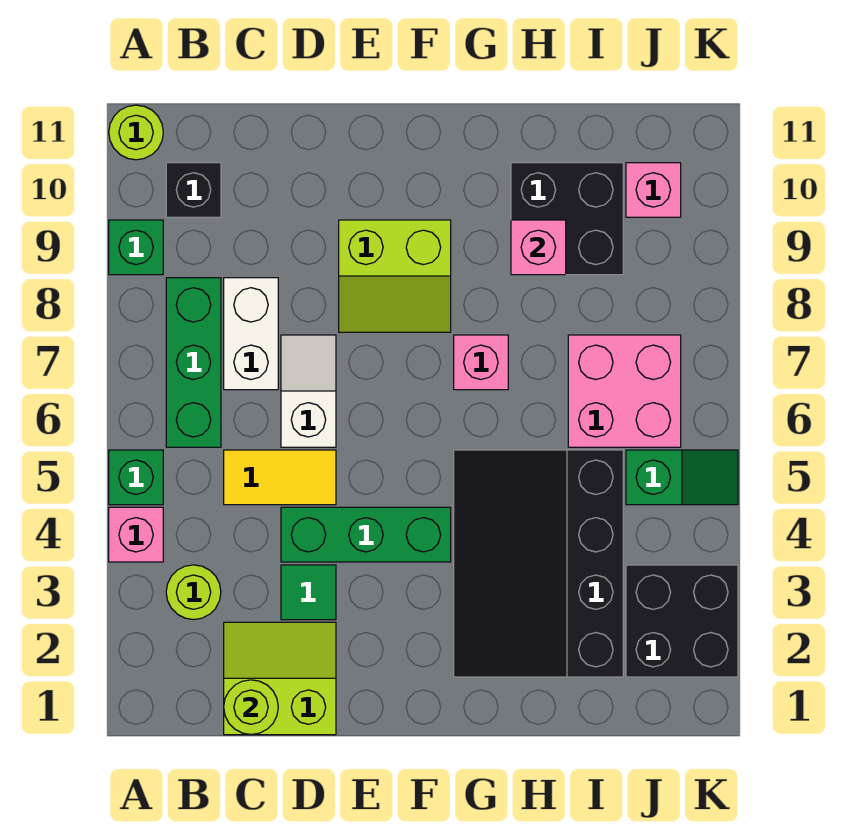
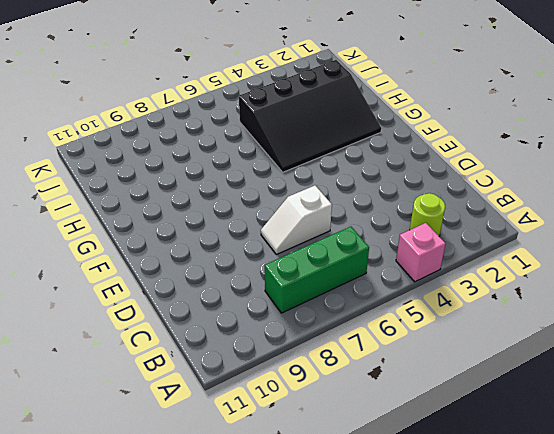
none -> green 1x1 brick [109,450,163,505]
none -> green 1x1 brick [109,220,163,275]
none -> lime 1x1 round brick [109,105,163,160]

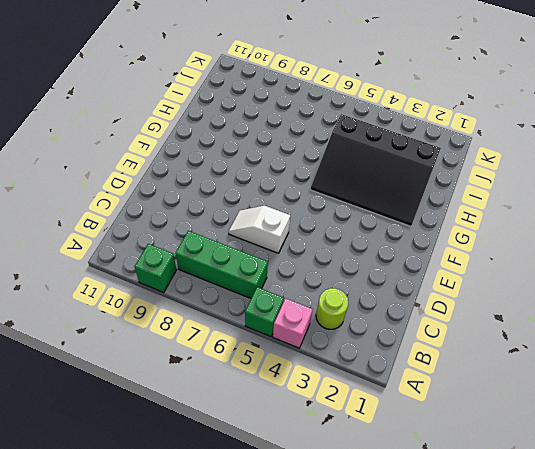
none -> lime 1x1 round brick [109,105,163,160]
none -> black 1x1 brick [166,163,221,217]
none -> lime 2x2 slope [224,622,336,735]

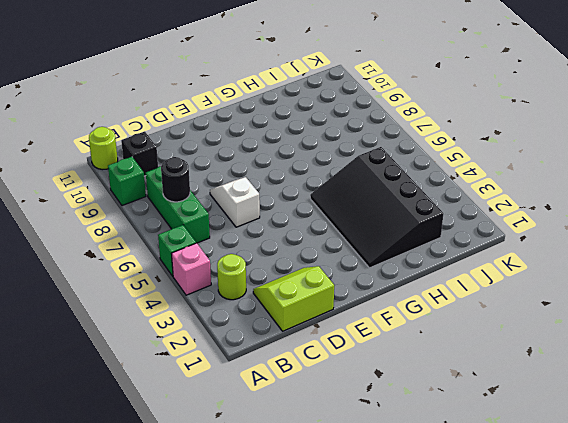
black 1x1 round brick [161,157,190,202] -> none
none -> yellow 1x2 tile [224,450,336,505]
none -> white 1x2 brick [224,278,278,390]
none -> green 1x1 tile [281,565,336,620]

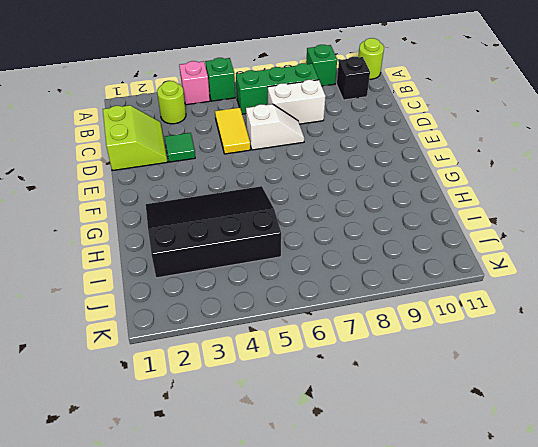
none -> green 1x3 brick [281,507,451,562]
none -> lime 2x2 slope [339,220,451,332]
none -> pink 1x1 brick [454,335,508,390]

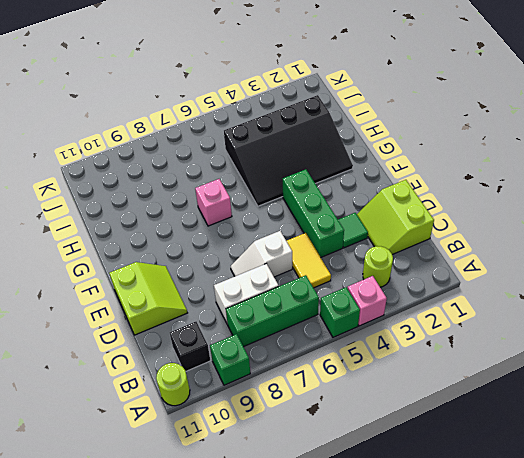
lime 2x2 slope [109,262,187,335] -> lime 2x2 slope moved to [339,220,451,332]
none -> black 2x2 brick [511,163,623,275]
none -> pink 2x2 brick [568,335,681,447]
none -> black 2x2 brick [626,565,738,677]

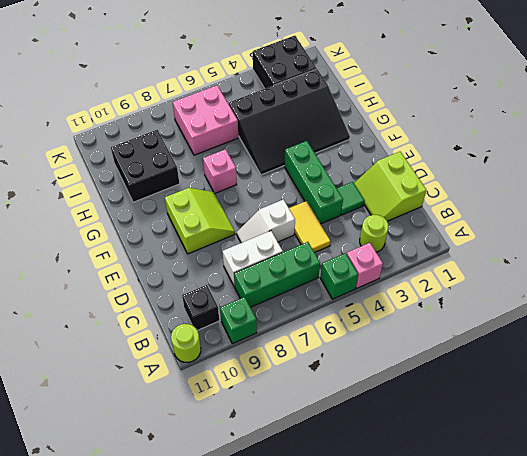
none -> green 1x2 slope [626,450,738,505]
none -> pink 1x1 brick [626,163,681,217]
none -> lime 1x1 round brick [224,680,278,735]

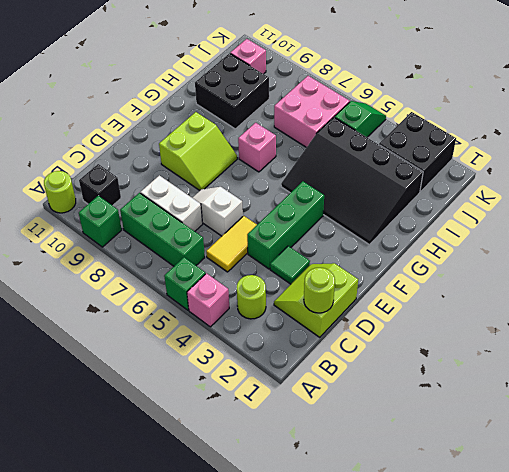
none -> pink 1x1 brick [511,220,566,275]

